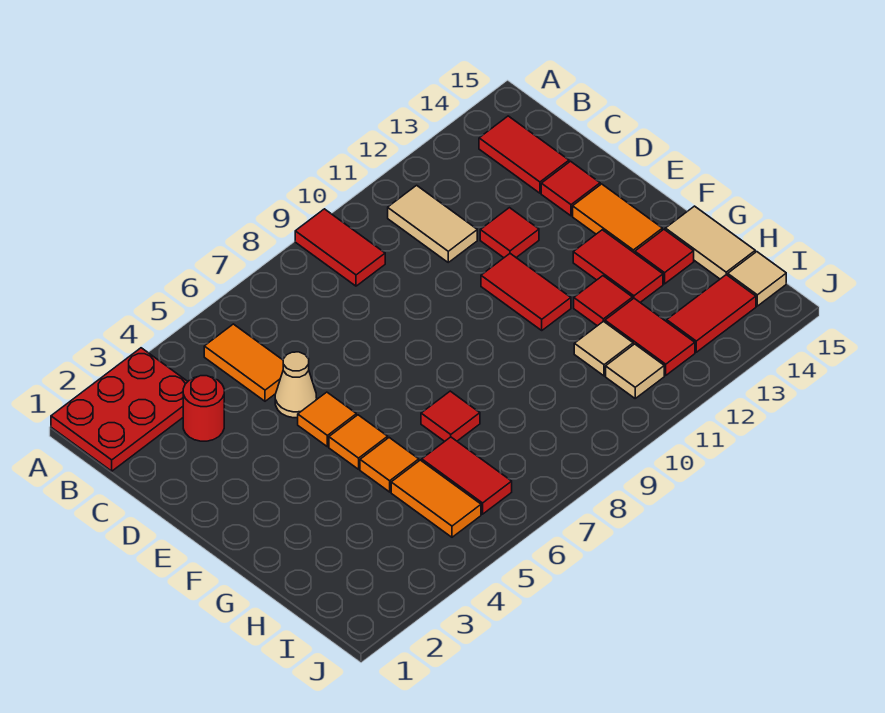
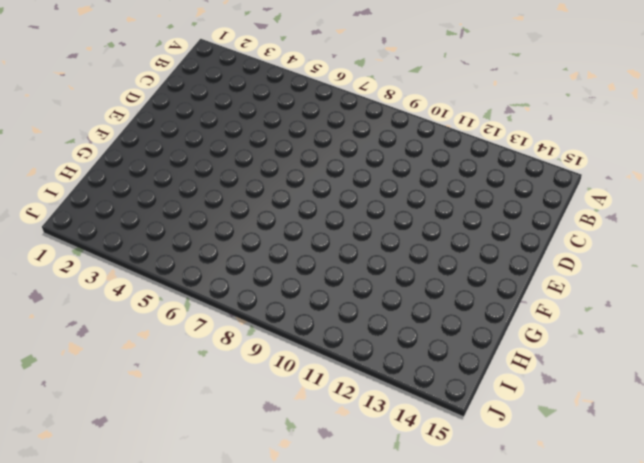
none -> red 2x3 plate [51,348,188,471]
none -> red 1x2 tile [295,209,385,286]
none -> orange 1x2 tile [204,324,283,401]

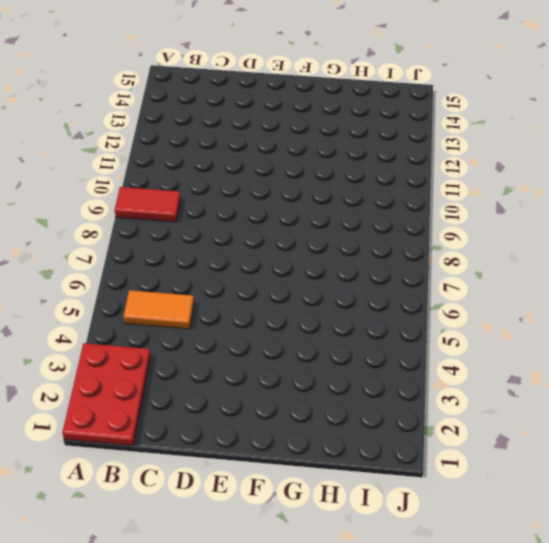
none -> tan 1x2 tile [388,185,477,262]
none -> red 1x2 tile [479,116,569,193]
none -> red 1x1 round brick [183,376,224,441]

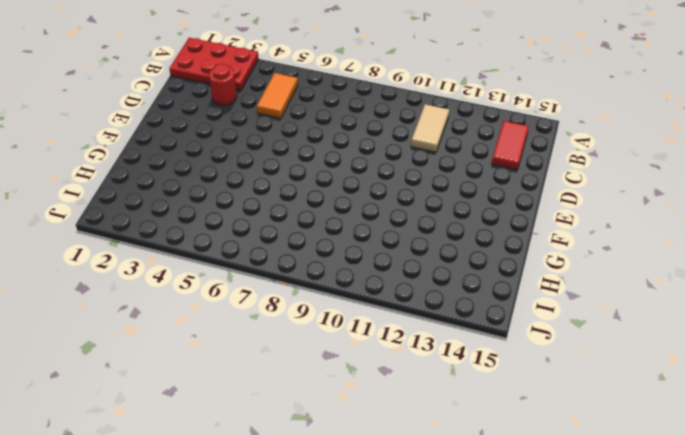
none -> red 1x2 tile [295,209,385,286]
none -> tan 1x1 cone [275,352,317,418]
none -> red 1x1 tile [480,208,539,258]

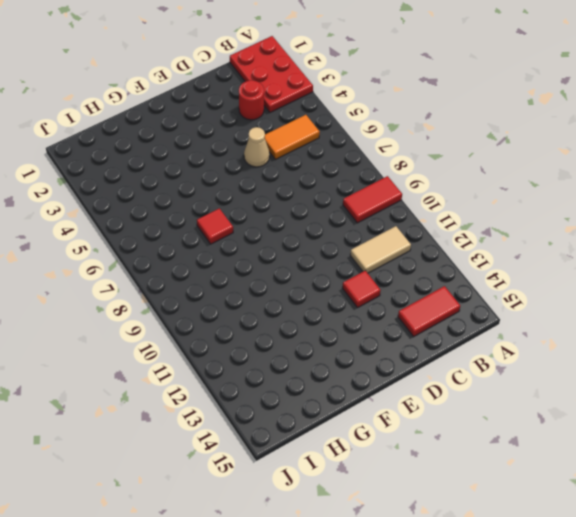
none -> red 1x1 tile [541,161,600,216]
none -> orange 1x1 tile [298,392,356,447]
none -> red 1x2 tile [481,254,571,330]

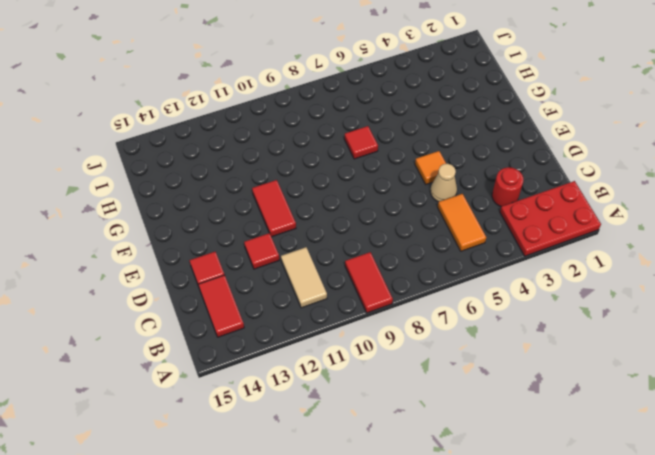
none -> orange 1x2 tile [573,184,662,253]
none -> orange 1x1 tile [329,415,388,469]
none -> red 1x2 tile [573,230,663,302]

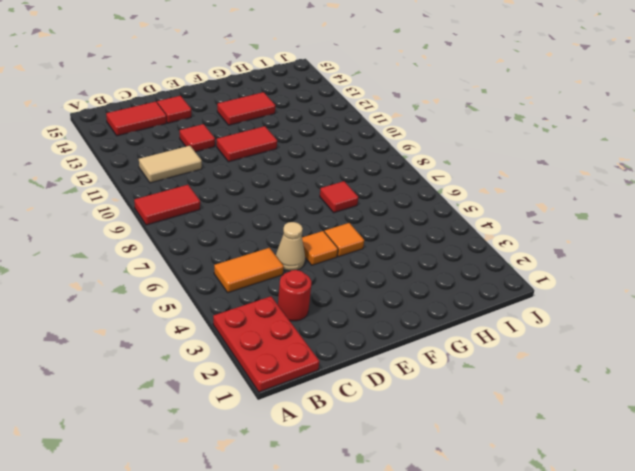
none -> orange 1x2 tile [573,184,662,253]
none -> orange 1x1 tile [360,438,419,492]
none -> red 1x1 tile [574,276,633,326]

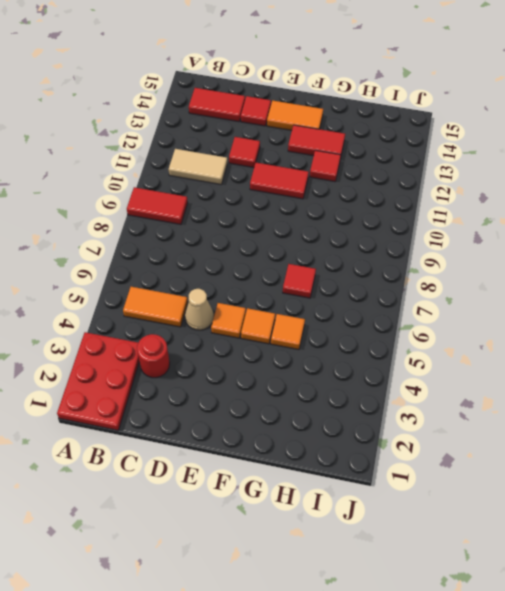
none -> red 1x1 tile [635,230,694,284]
none -> tan 1x2 tile [665,206,755,279]
none -> orange 1x2 tile [391,460,481,537]

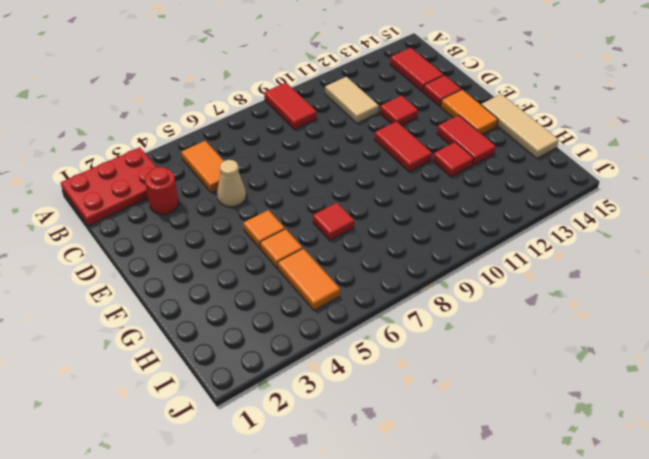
tan 1x3 tile [481,94,559,158] -> tan 1x2 tile [665,206,755,279]
none -> orange 1x1 tile [298,392,356,447]
none -> red 1x1 tile [635,230,694,284]
none -> red 1x2 tile [422,437,512,514]

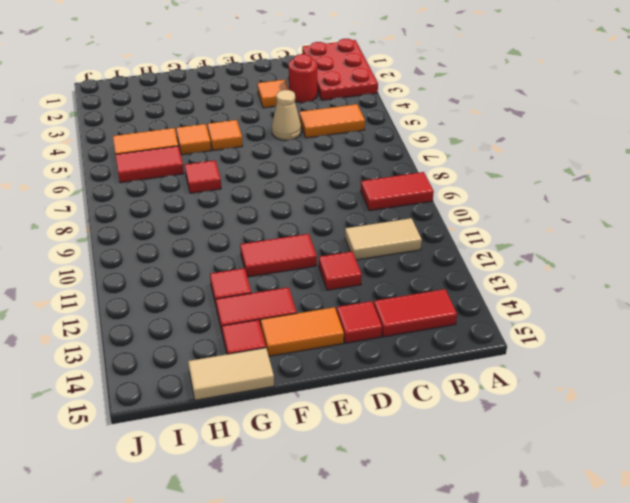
orange 1x1 tile [257,80,289,108] -> orange 1x1 tile moved to [298,392,356,447]
none -> tan 1x1 tile [574,321,633,376]
none -> red 1x2 tile [605,298,695,375]
none -> tan 1x1 tile [606,344,664,398]

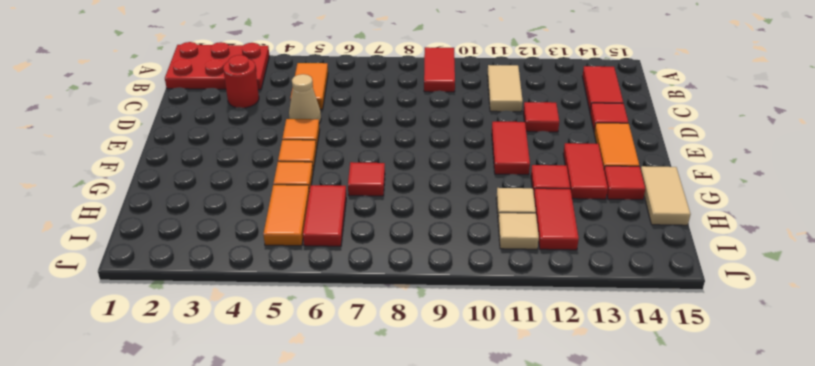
none -> red 1x2 tile [667,275,756,352]
none -> tan 1x1 tile [728,252,786,306]

